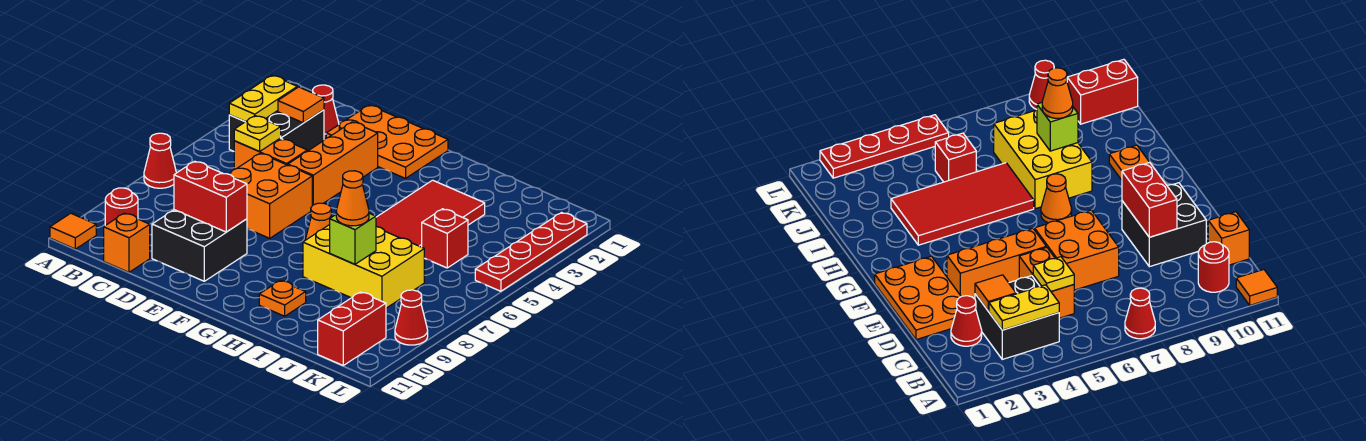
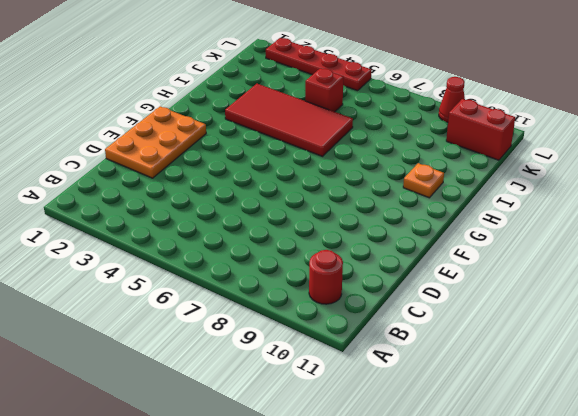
none -> red 1x1 cone [144,133,176,188]
none -> orange 1x1 tile [50,213,96,249]
none -> black 2x2 brick [229,110,324,152]

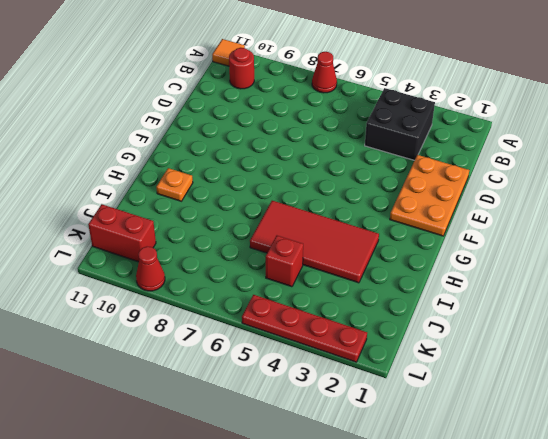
none -> red 1x1 cone [313,85,339,139]
none -> orange 1x2 brick [234,138,307,169]
none -> orange 1x1 brick [104,213,150,272]

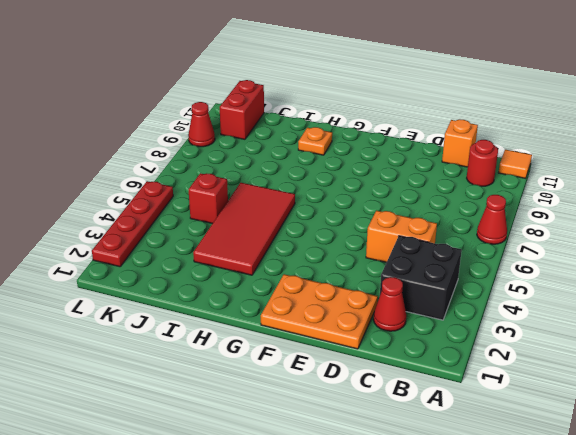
none -> orange 2x2 brick [229,153,312,238]
none -> black 2x2 brick [152,210,247,281]
none -> orange 1x3 brick [288,122,378,206]

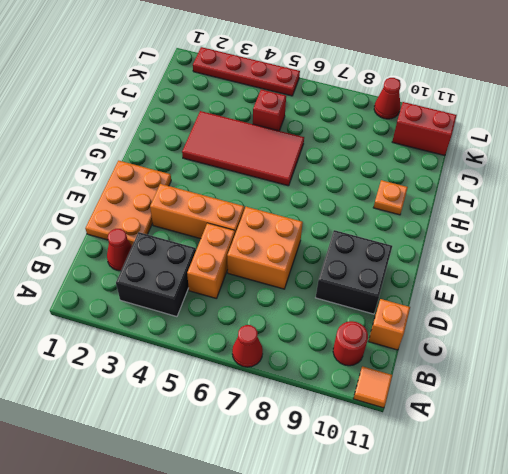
none -> orange 1x1 cone [305,203,331,240]
none -> yellow 2x3 brick [303,225,424,308]
none -> yellow 1x2 plate [229,75,297,122]

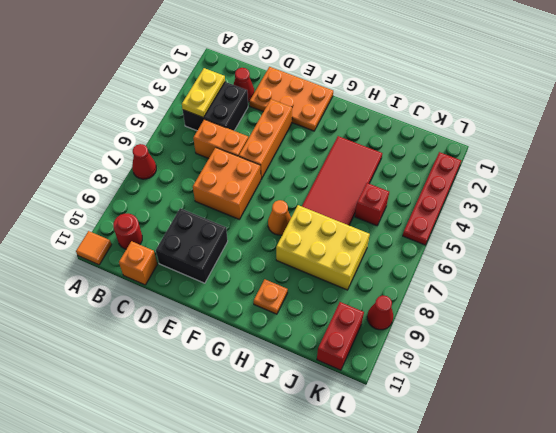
none -> orange 1x1 tile [278,87,324,123]
none -> yellow 1x1 plate [234,116,281,151]
none -> red 1x2 brick [174,161,247,232]

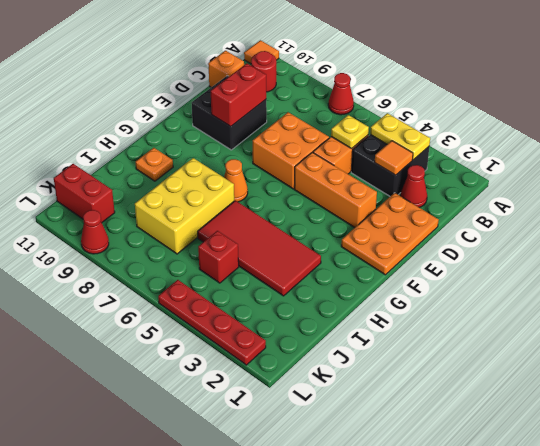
none -> lime 1x1 brick [330,213,376,264]
none -> orange 1x1 cone [336,171,369,226]

